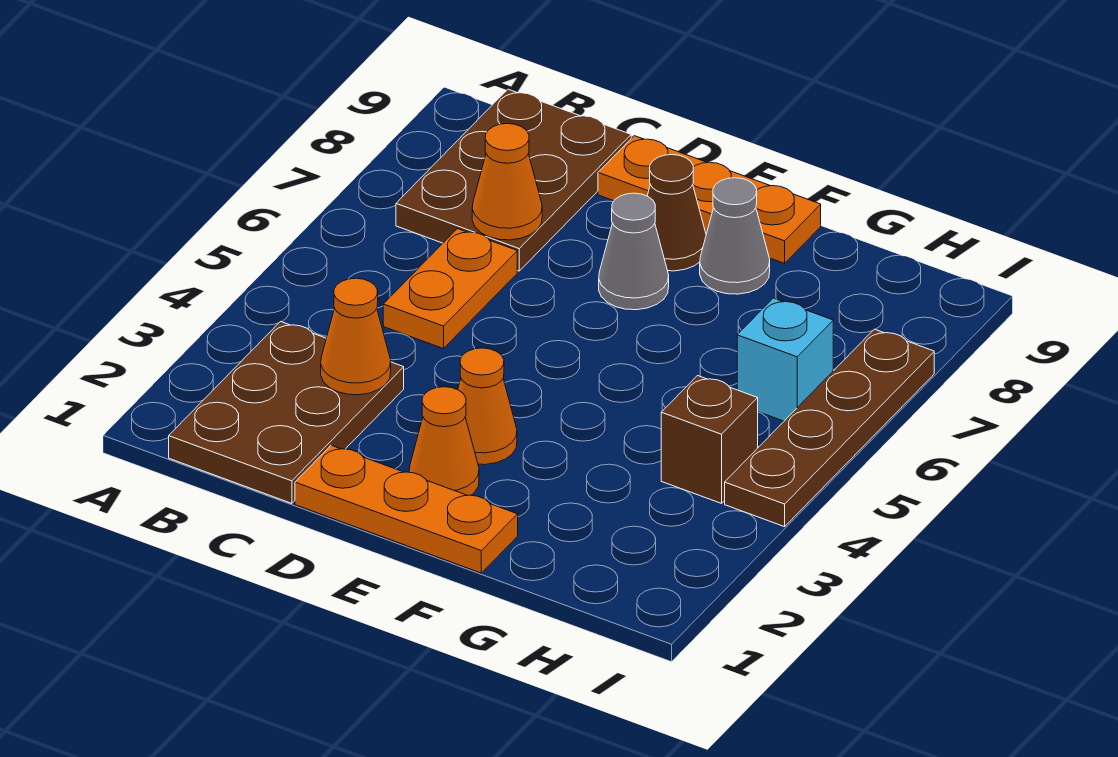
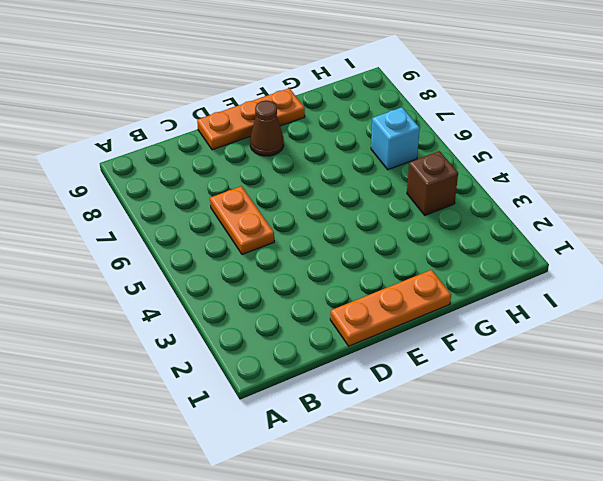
none -> brown 2x3 plate [169,322,404,503]
none -> brown 2x3 plate [396,89,631,271]
none -> orange 1x1 cone [409,387,479,496]

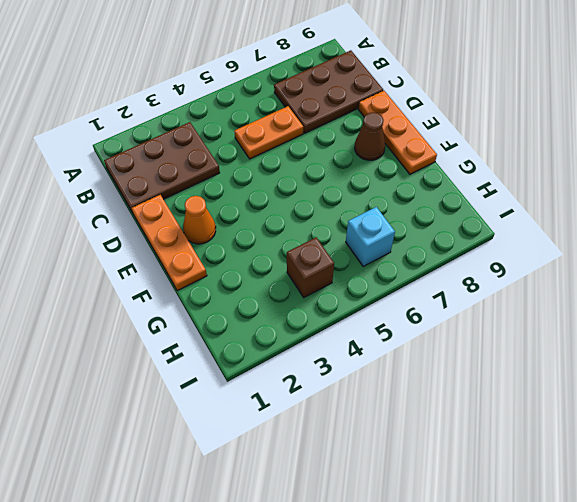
none -> orange 1x1 cone [458,348,517,465]
none -> grey 1x1 cone [599,193,669,310]
none -> grey 1x1 cone [700,178,770,294]

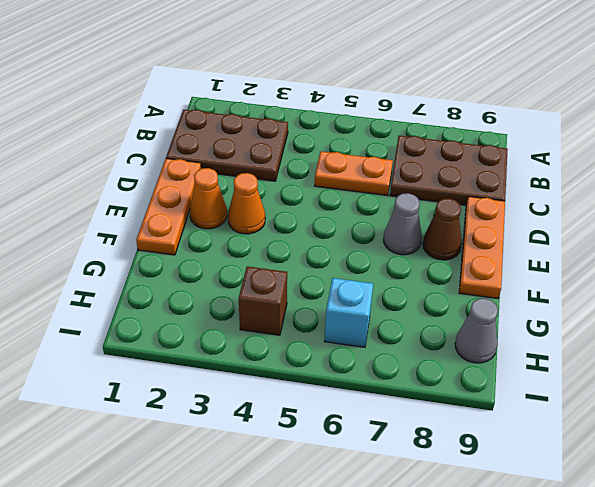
grey 1x1 cone [455,298,498,363] -> grey 1x1 cone moved to [700,178,770,294]
none -> brown 1x4 plate [725,329,934,527]
none -> orange 1x1 cone [321,278,391,395]
none -> orange 1x1 cone [472,124,542,240]

